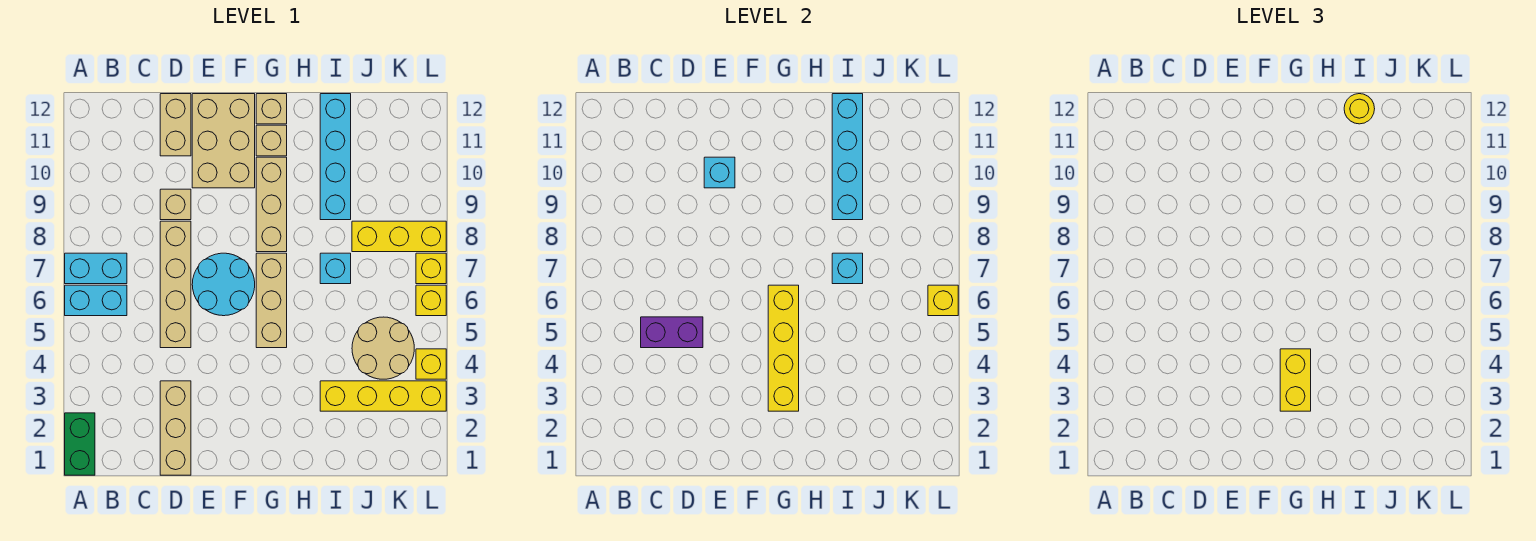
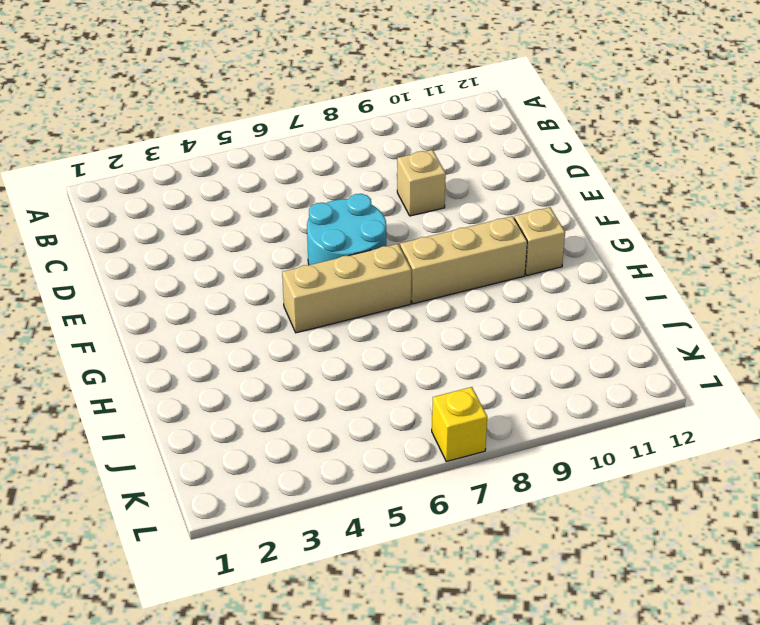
none -> green 1x2 brick [65,413,95,475]
none -> cyan 1x2 brick [65,285,127,316]
none -> cyan 1x2 brick [65,253,127,284]

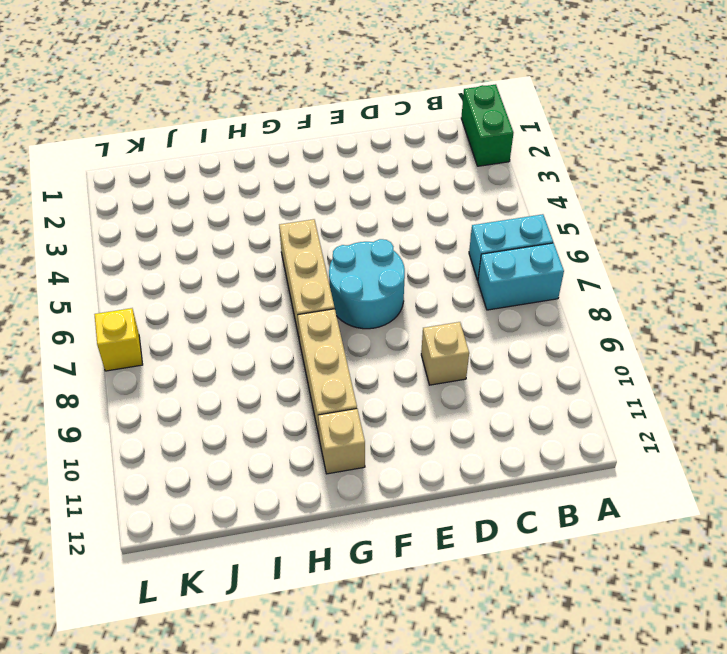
none -> tan 1x3 brick [160,381,191,475]
none -> tan 1x4 brick [160,221,191,348]
none -> tan 1x2 brick [160,94,191,156]

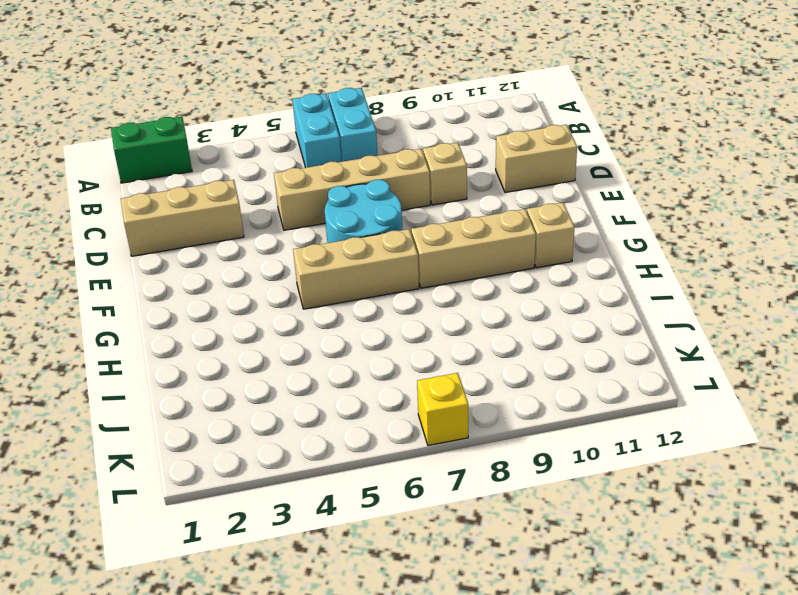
none -> tan 2x3 brick [192,94,255,188]
none -> tan 1x1 brick [256,94,287,124]
none -> yellow 1x4 brick [320,381,446,411]

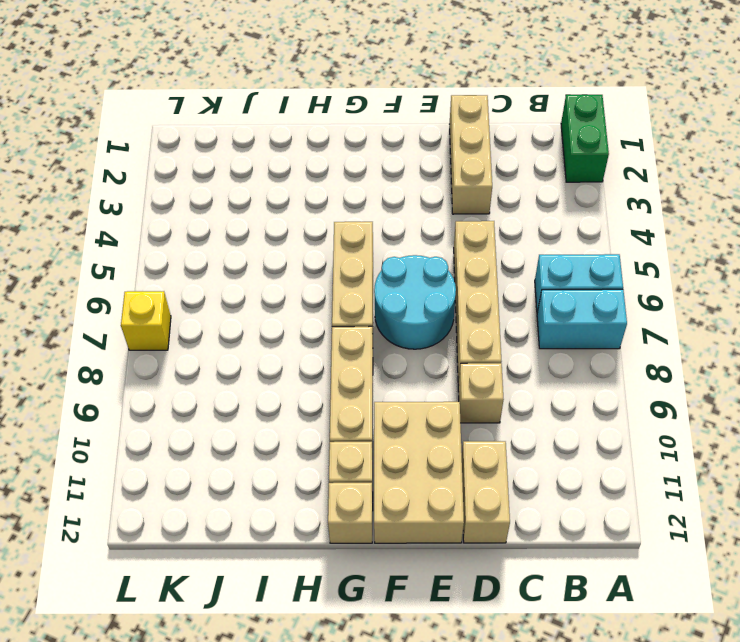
none -> yellow 1x4 brick [320,381,446,411]
none -> cyan 1x1 brick [320,253,351,284]
none -> cyan 1x4 brick [320,94,351,220]

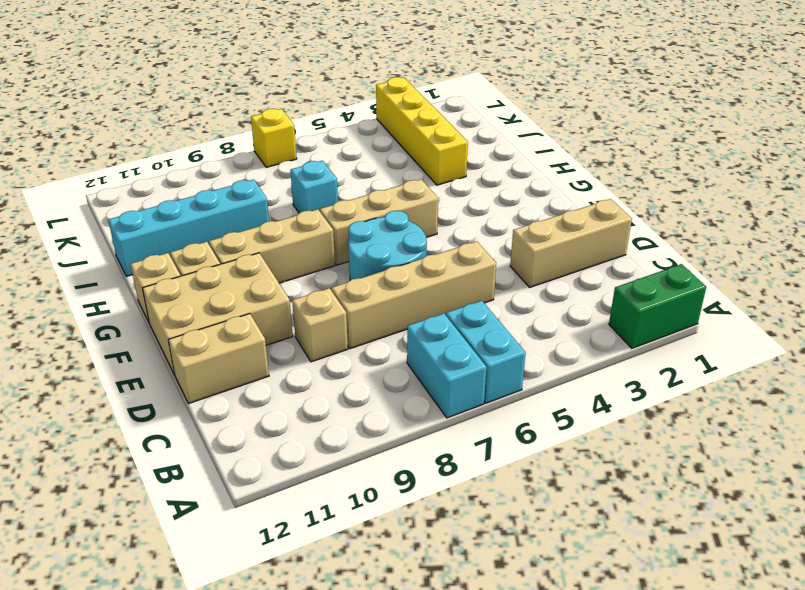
none -> tan 2x2 round brick [352,317,414,379]
none -> yellow 1x3 brick [352,221,446,252]
none -> yellow 1x1 brick [416,349,446,379]

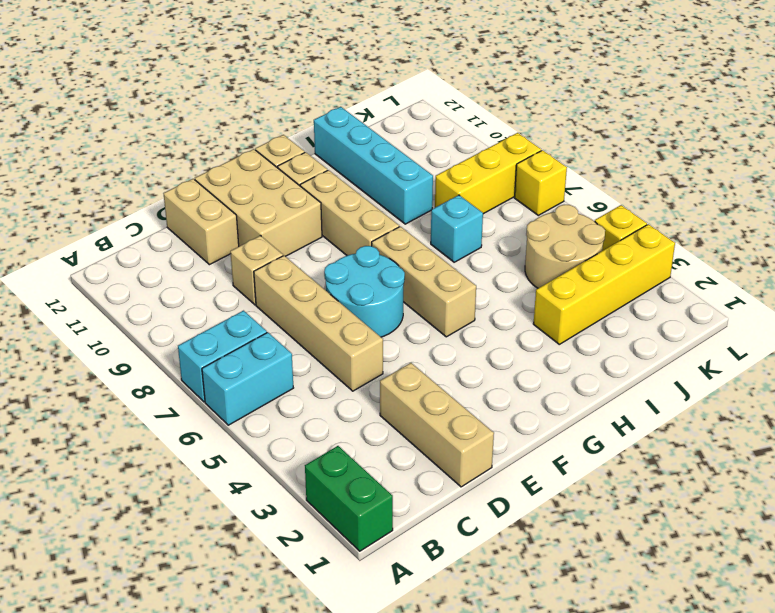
none -> yellow 1x1 brick [416,285,446,316]
none -> purple 1x2 brick [641,317,703,348]
none -> cyan 1x1 brick [704,157,735,188]

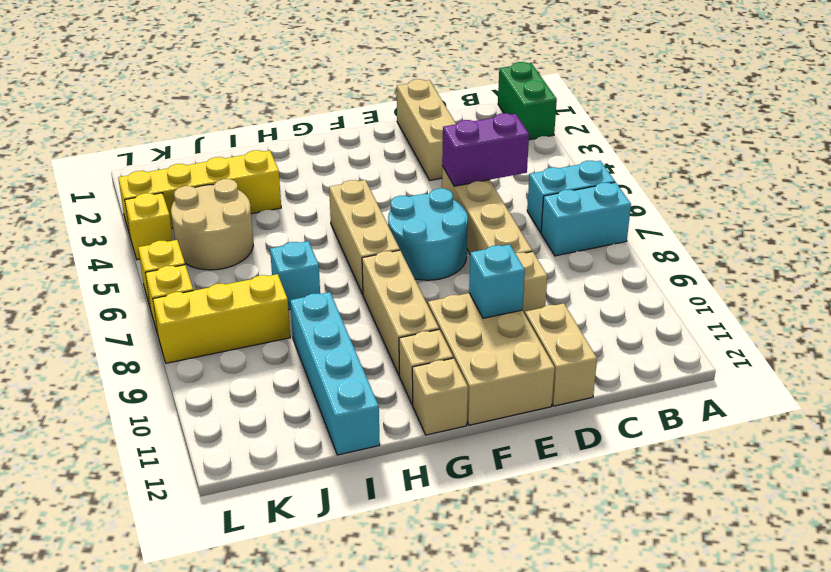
none -> yellow 1x4 brick [768,285,799,411]
none -> cyan 1x1 brick [832,253,863,284]
none -> cyan 1x4 brick [832,94,863,220]

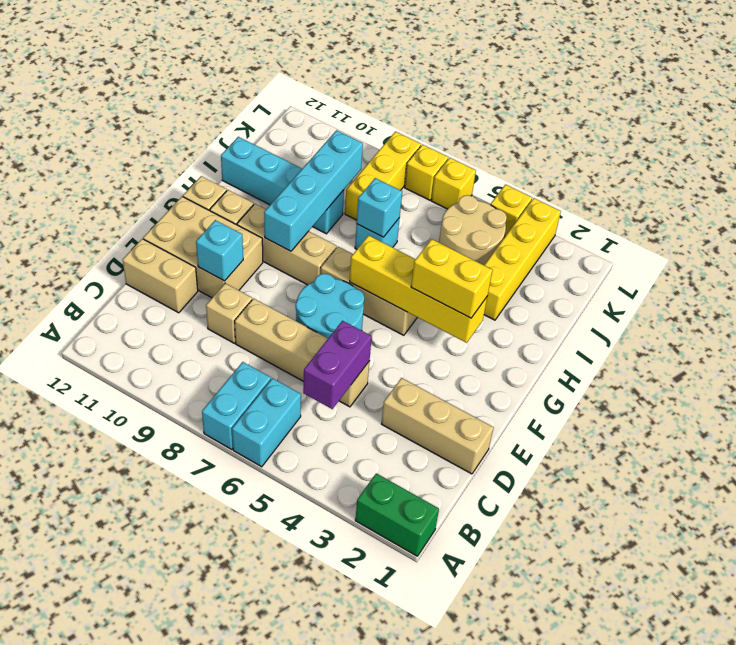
cyan 1x4 brick [264,130,363,251] -> cyan 1x4 brick turned to [832,94,863,220]
none -> yellow 1x1 brick [928,285,958,316]
none -> yellow 1x1 round brick [1344,94,1375,124]

